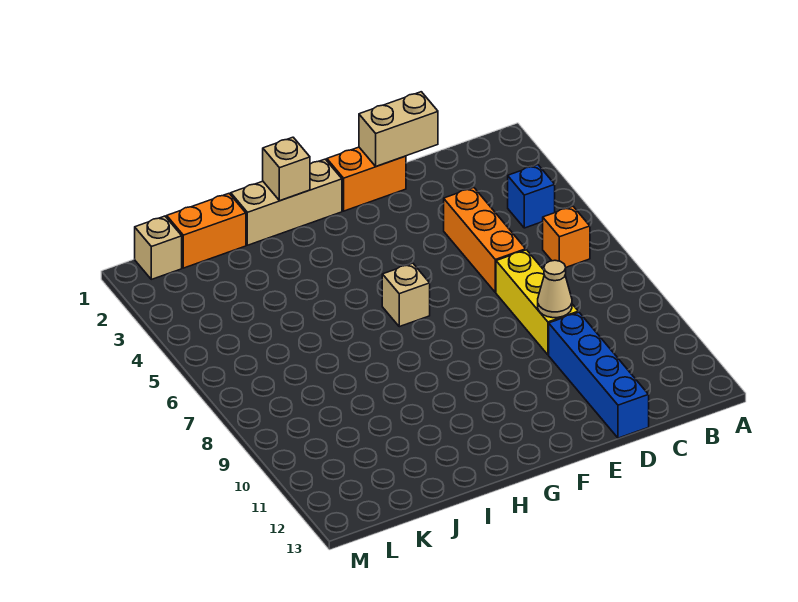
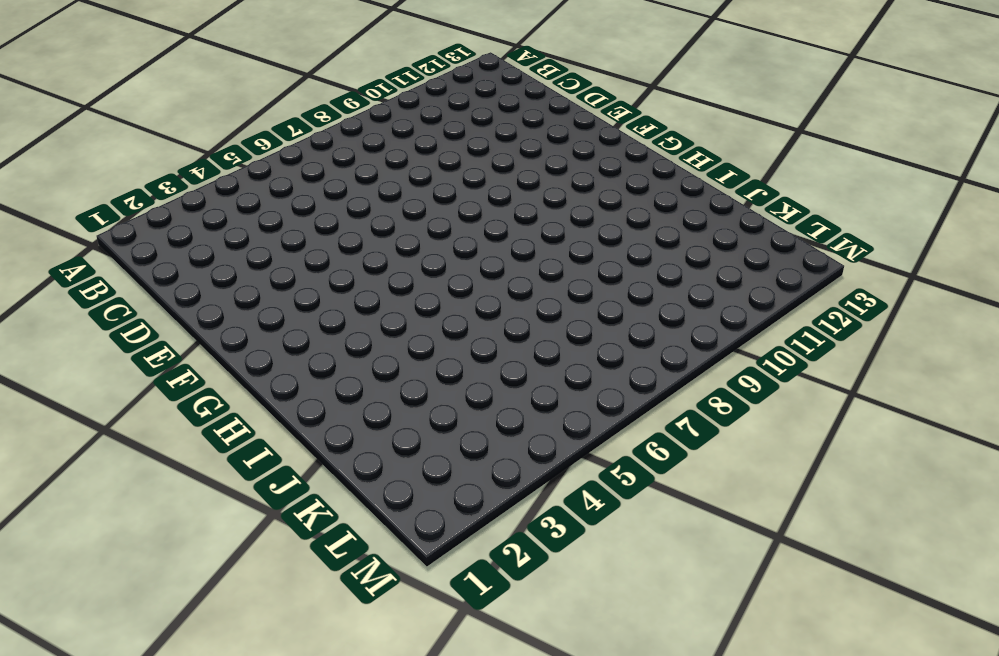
none -> blue 1x1 brick [508,165,555,228]
none -> orange 1x1 brick [543,206,590,267]
none -> orange 1x3 brick [444,188,526,292]

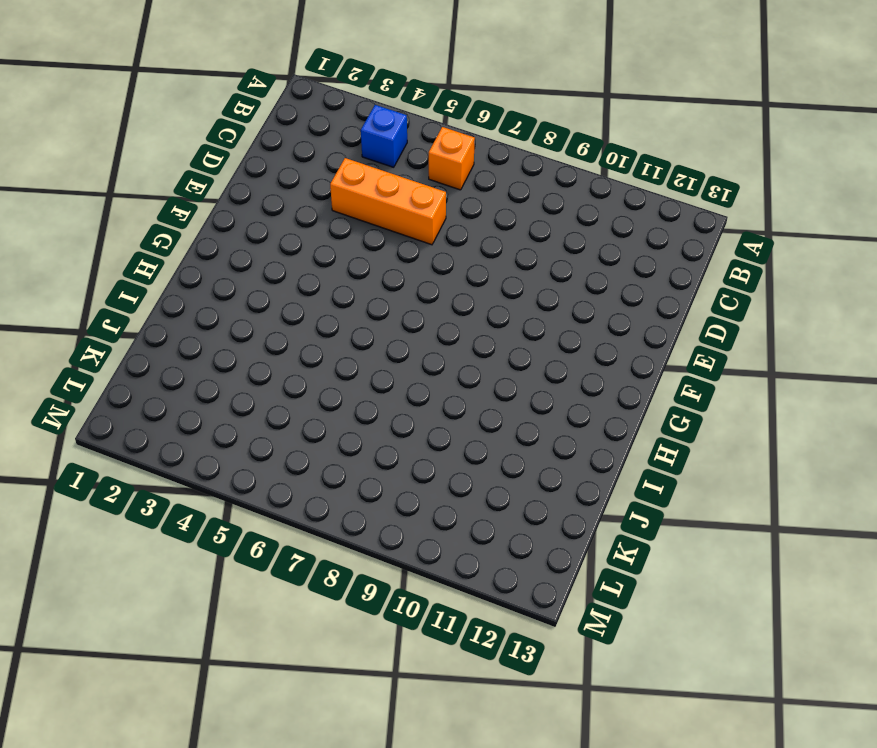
none -> yellow 1x3 brick [496,250,578,355]
none -> blue 1x4 brick [549,312,649,438]
none -> orange 1x2 brick [327,147,406,211]

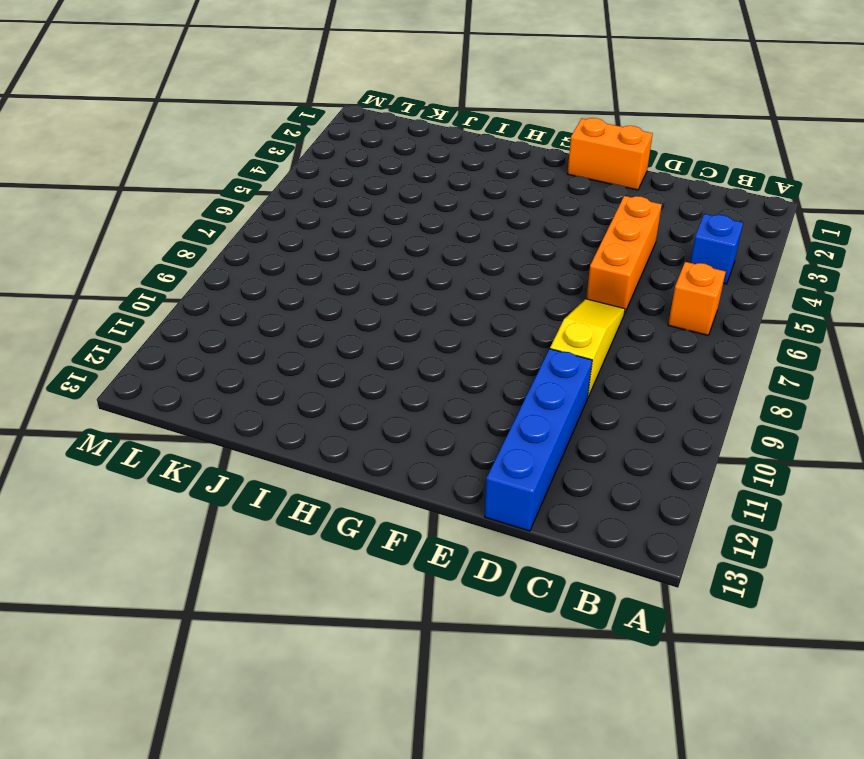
yellow 1x3 slope [550,299,625,397] -> yellow 1x3 brick [496,250,578,355]
none -> tan 1x3 brick [231,159,342,245]
none -> tan 1x1 brick [382,263,430,327]
none -> orange 1x2 brick [167,194,246,268]

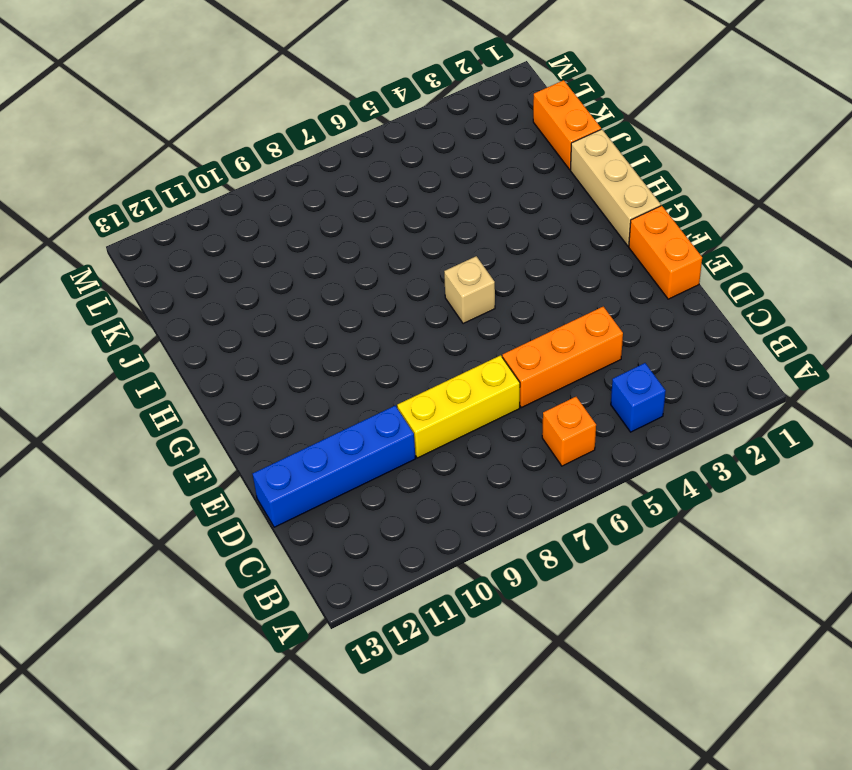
none -> tan 1x1 brick [135,216,182,279]
none -> tan 1x2 brick [359,92,438,166]
none -> tan 1x1 cone [538,260,572,318]

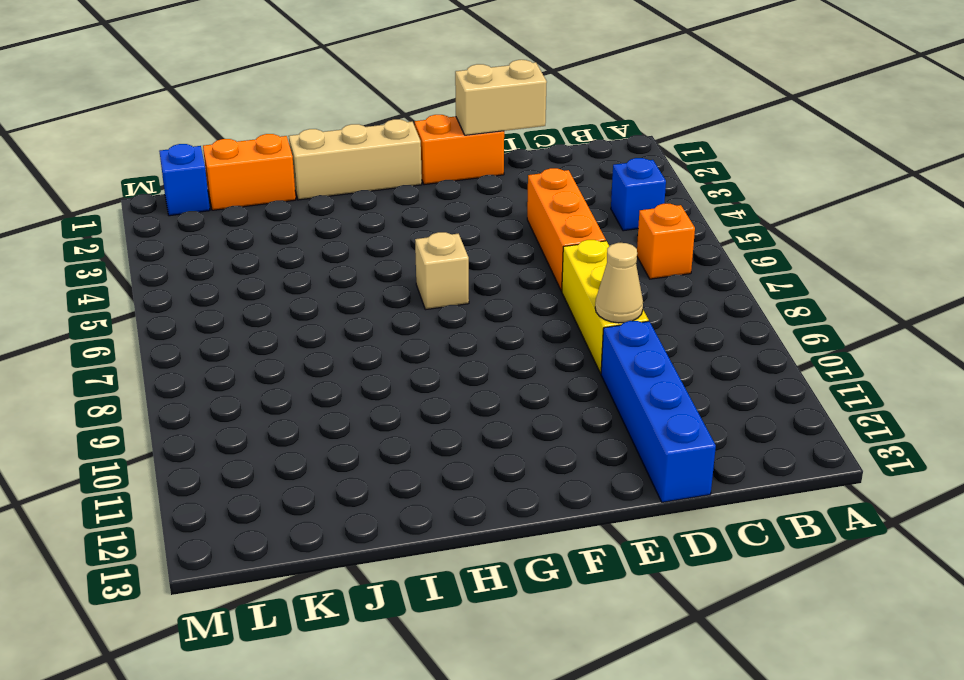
blue 1x1 brick [159,144,210,216] -> tan 1x1 brick [135,216,182,279]
none -> tan 1x1 brick [263,137,310,201]

